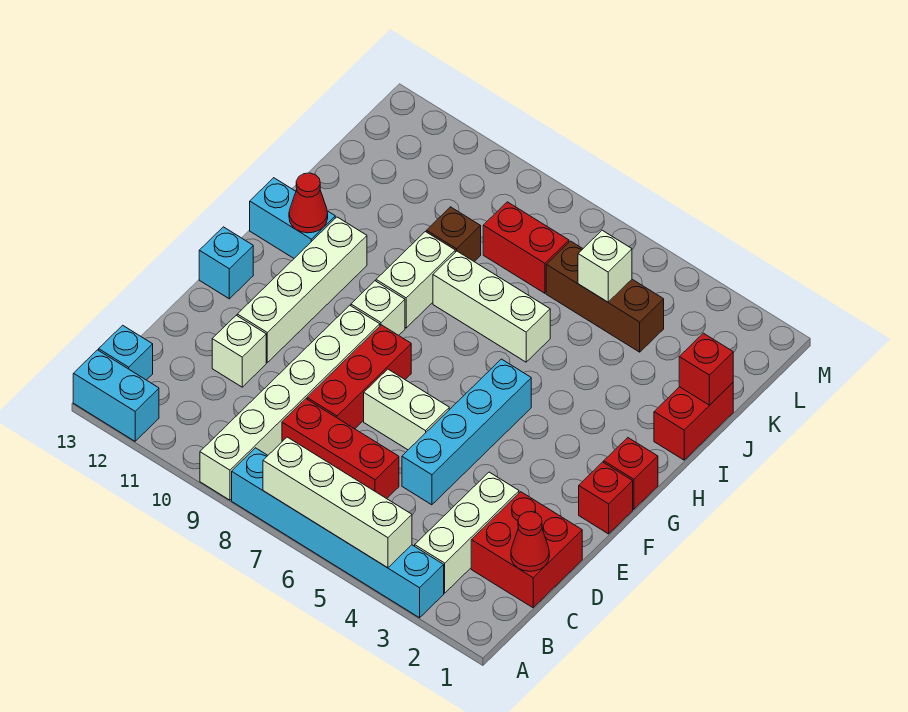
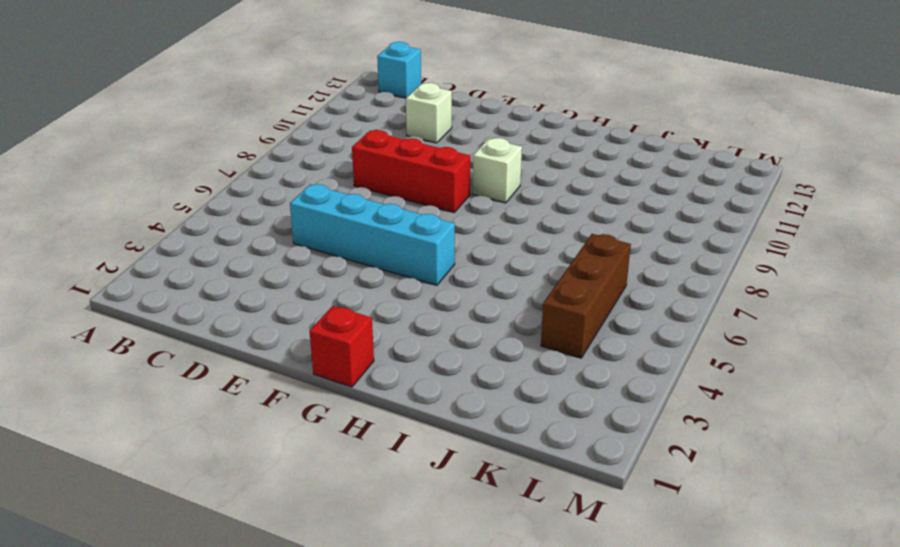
none -> cyan 1x6 brick [232,448,444,618]
none -> white 1x6 brick [200,305,380,500]
none -> cyan 1x2 brick [73,350,159,441]

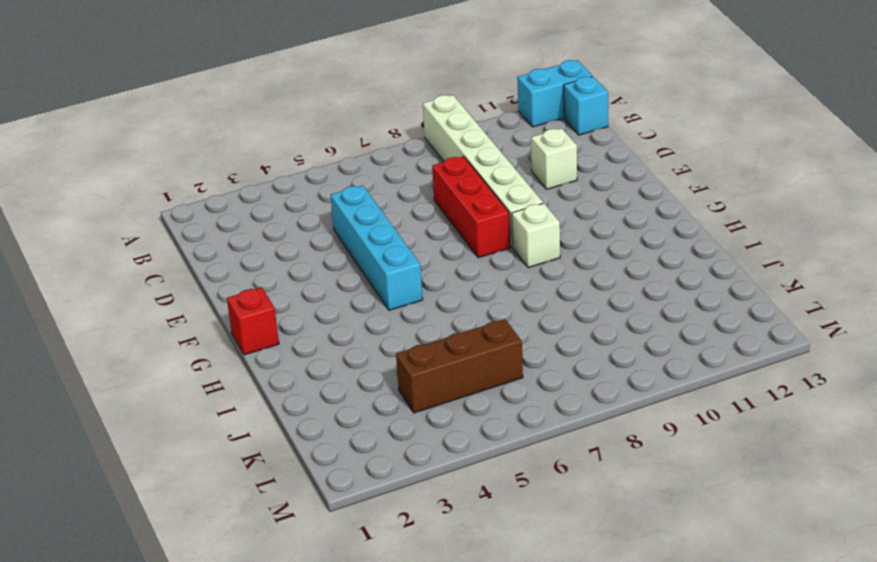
none -> cyan 1x6 brick [232,448,444,618]
none -> white 1x3 brick [415,472,519,593]
none -> red 2x2 brick [471,492,582,608]

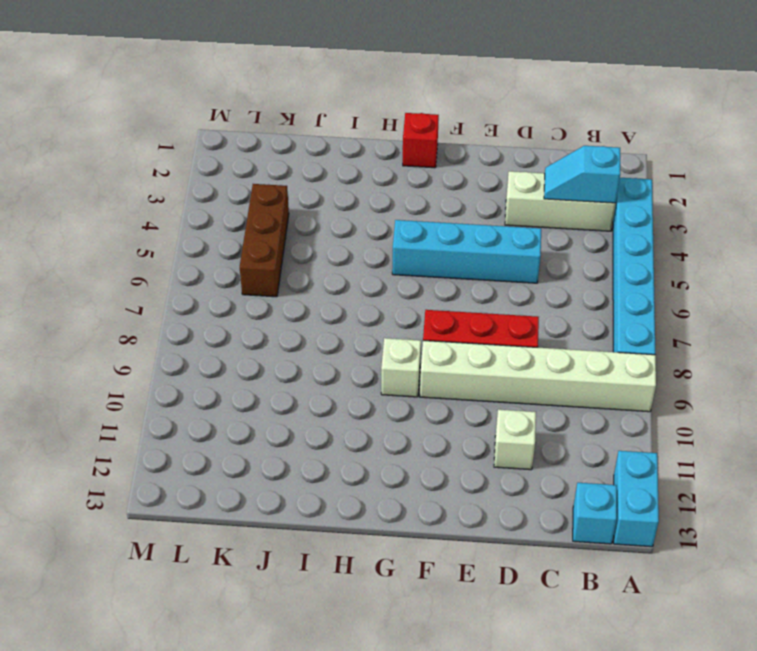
cyan 1x2 slope [544,146,620,203] -> none
none -> red 2x2 brick [471,492,582,608]
none -> red 1x3 brick [282,399,399,499]
none -> white 1x2 brick [364,369,449,450]

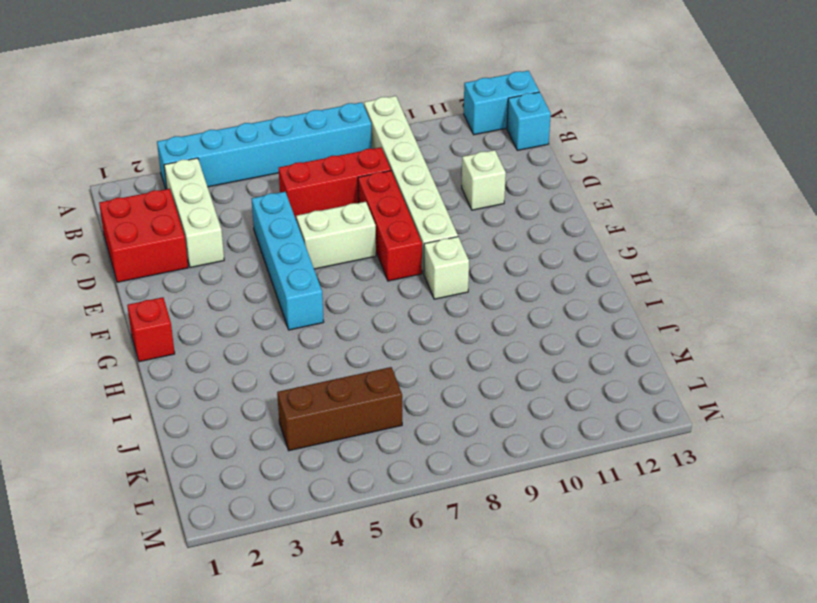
none -> white 1x4 brick [237,217,367,362]
none -> red 1x1 brick [579,462,633,534]
none -> cyan 1x1 brick [199,227,253,299]

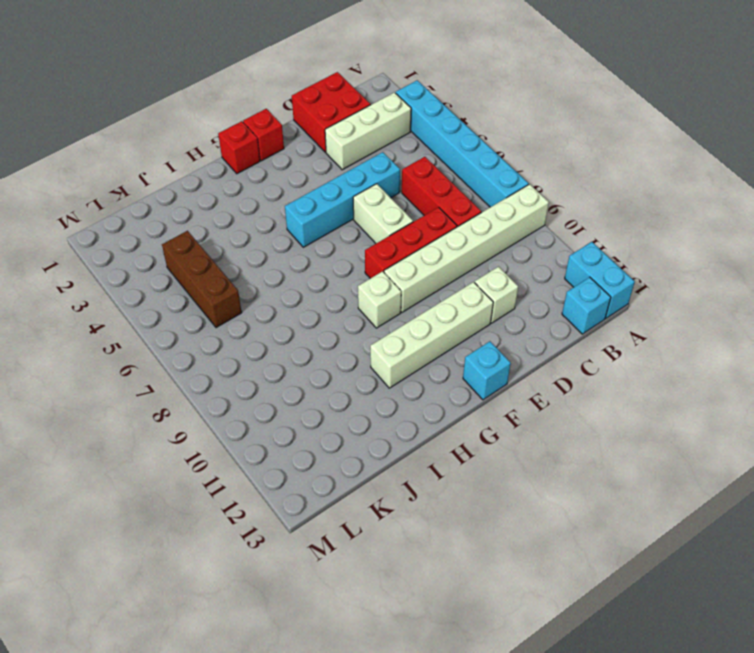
none -> white 1x2 brick [376,232,455,328]
none -> cyan 1x2 brick [250,178,335,258]
none -> red 1x2 brick [654,383,733,460]

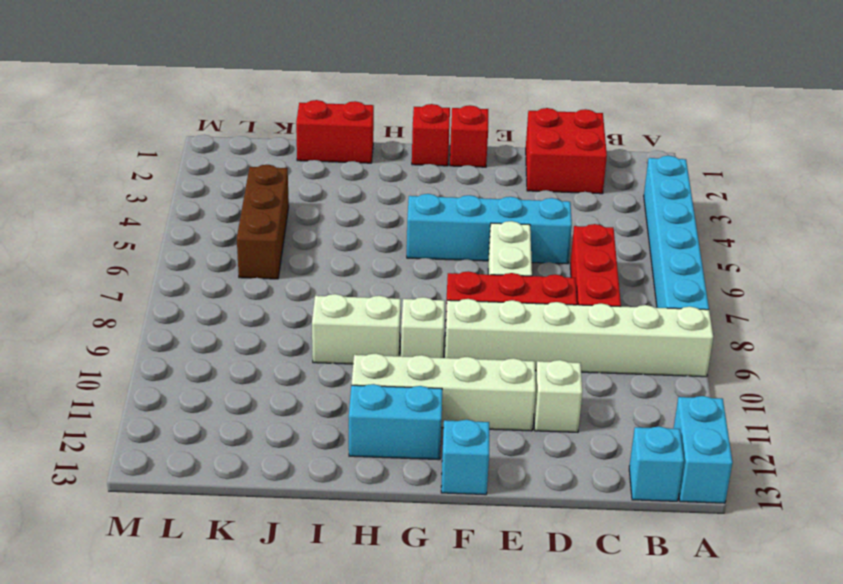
cyan 1x2 brick [349,384,442,460] -> cyan 1x2 brick turned to [250,178,335,258]
none -> white 1x3 brick [415,472,519,593]
none -> white 1x3 brick [433,251,550,362]
none -> brown 1x1 brick [426,207,481,262]

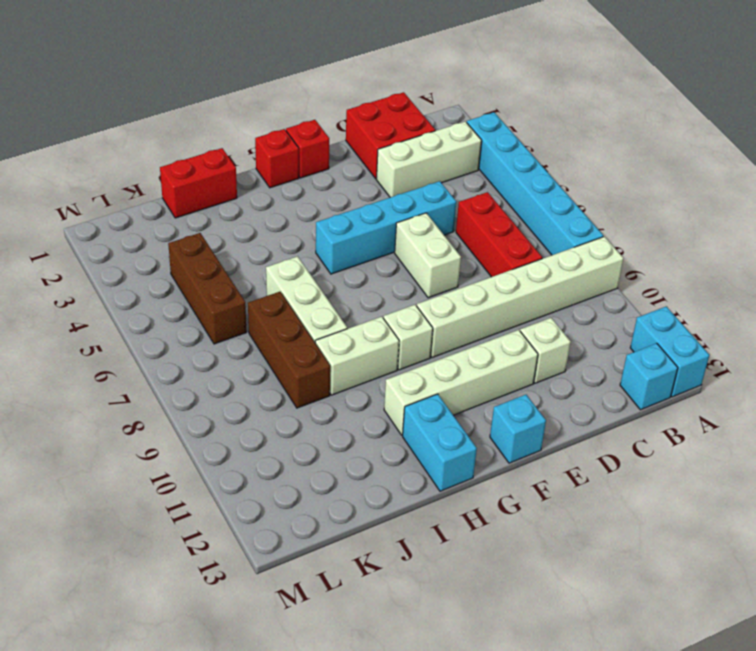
brown 1x3 brick [248,292,330,408] -> brown 1x1 brick [426,207,481,262]
none -> red 1x3 brick [307,325,411,429]
none -> red 1x2 brick [483,202,569,293]
none -> white 1x4 brick [263,437,412,568]

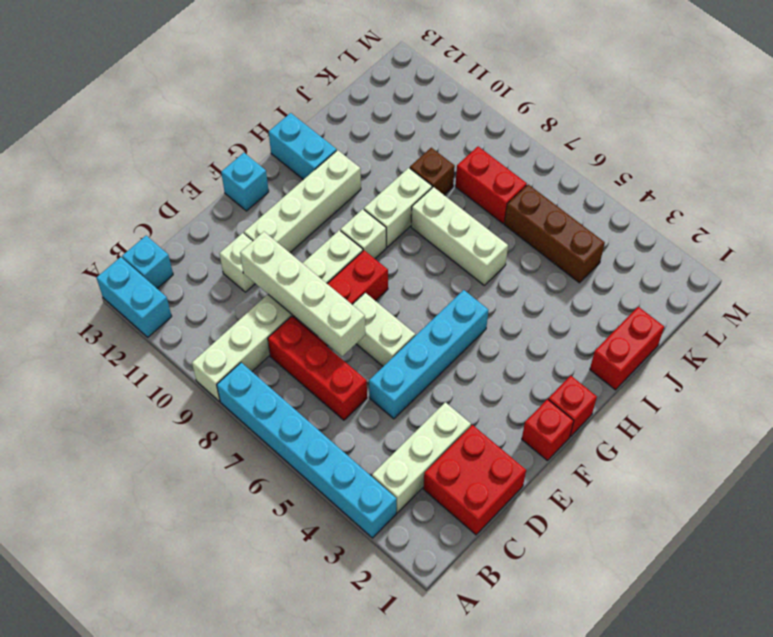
white 1x4 brick [240,232,365,357] -> white 1x4 brick moved to [263,437,412,568]
none -> red 1x1 cone [511,512,549,571]
none -> red 1x1 cone [289,173,328,233]
none -> red 1x1 brick [679,333,733,405]

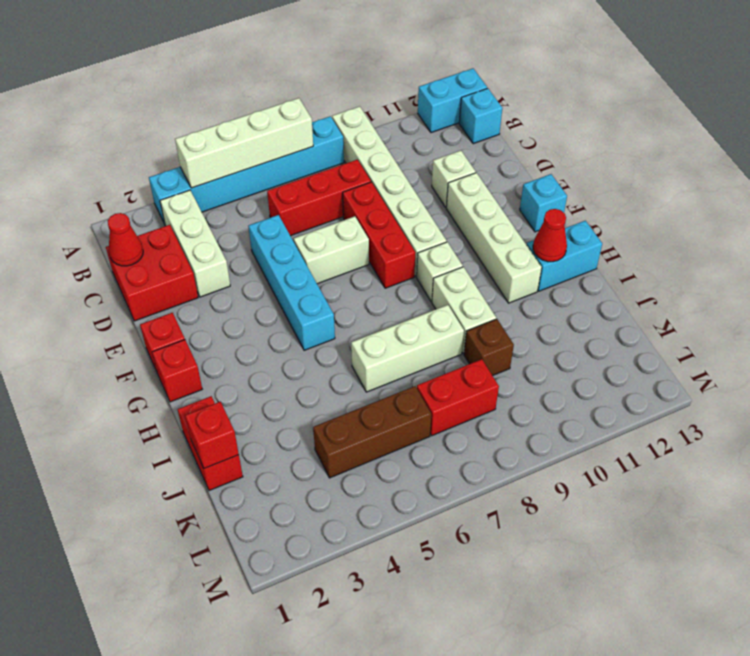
none -> white 1x1 brick [578,230,632,302]

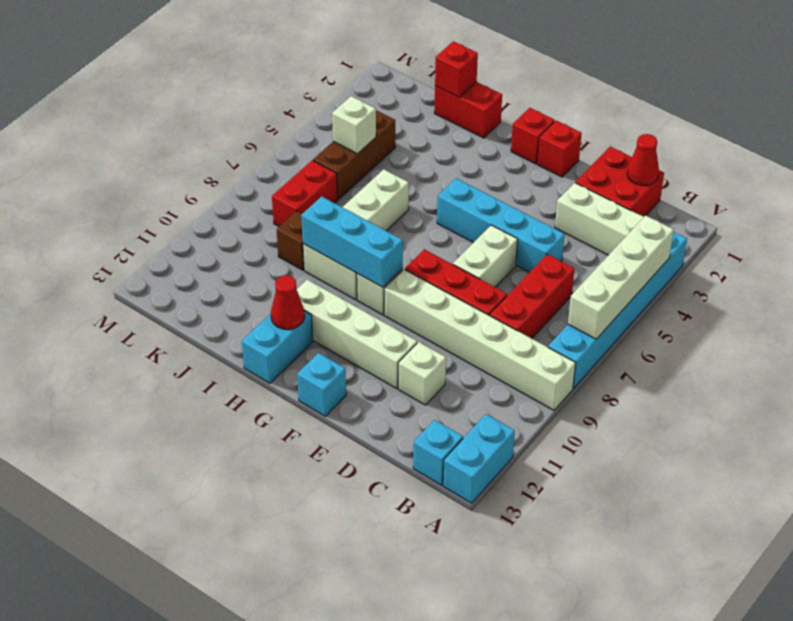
cyan 1x3 brick [301,196,403,287] -> none

